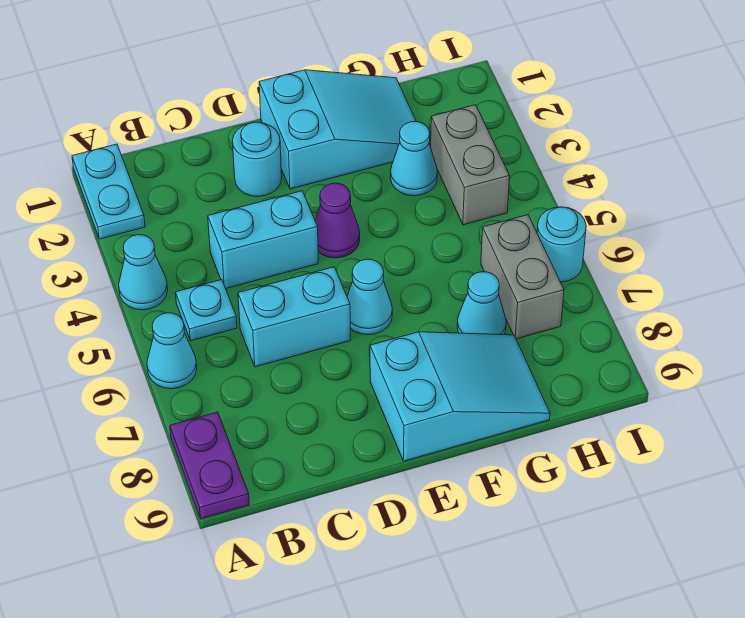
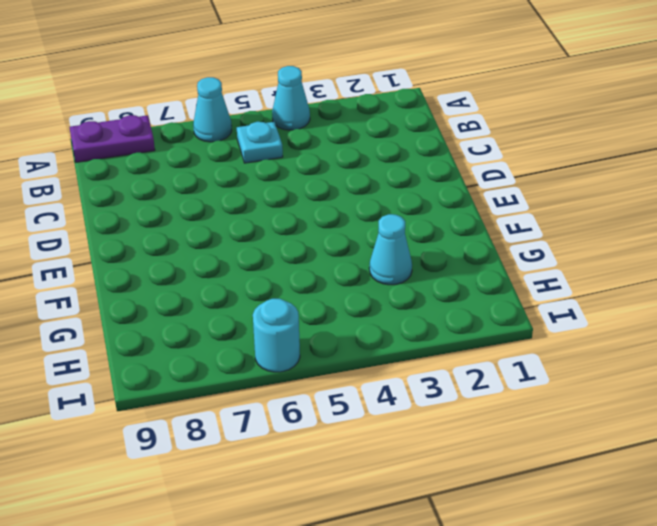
none -> cyan 1x2 plate [72,144,145,239]
none -> cyan 1x2 brick [208,191,318,288]
none -> cyan 1x2 brick [238,267,351,367]

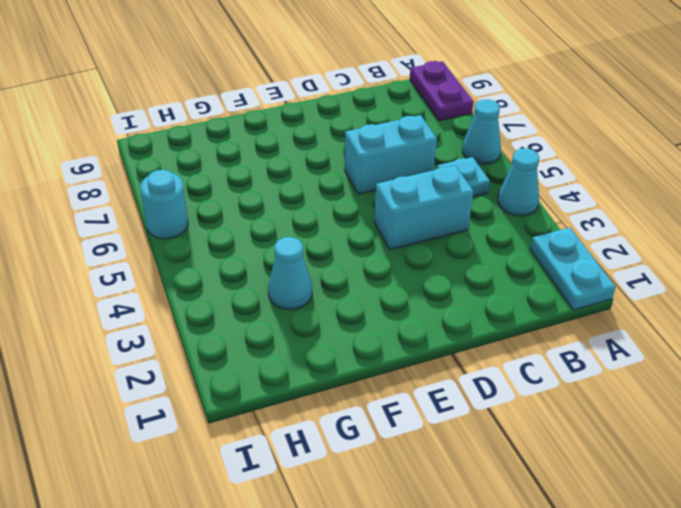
none -> cyan 1x1 round brick [233,122,282,197]
none -> cyan 2x3 slope [259,70,416,189]
none -> purple 1x1 cone [315,183,360,258]

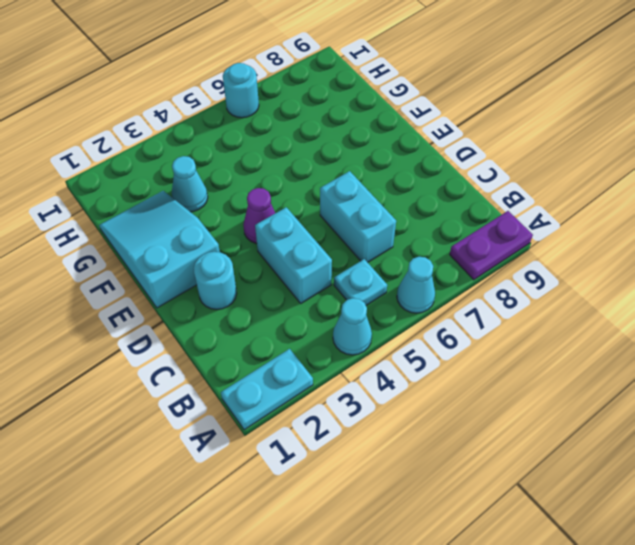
none -> cyan 1x1 cone [347,259,392,335]
none -> cyan 2x3 slope [370,332,550,461]
none -> cyan 1x1 cone [457,272,506,335]

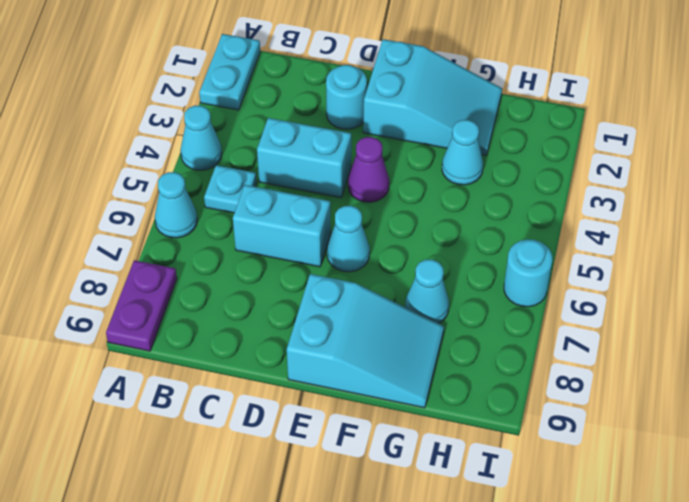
none -> grey 1x2 brick [431,105,510,225]
none -> grey 1x2 brick [481,215,564,339]

